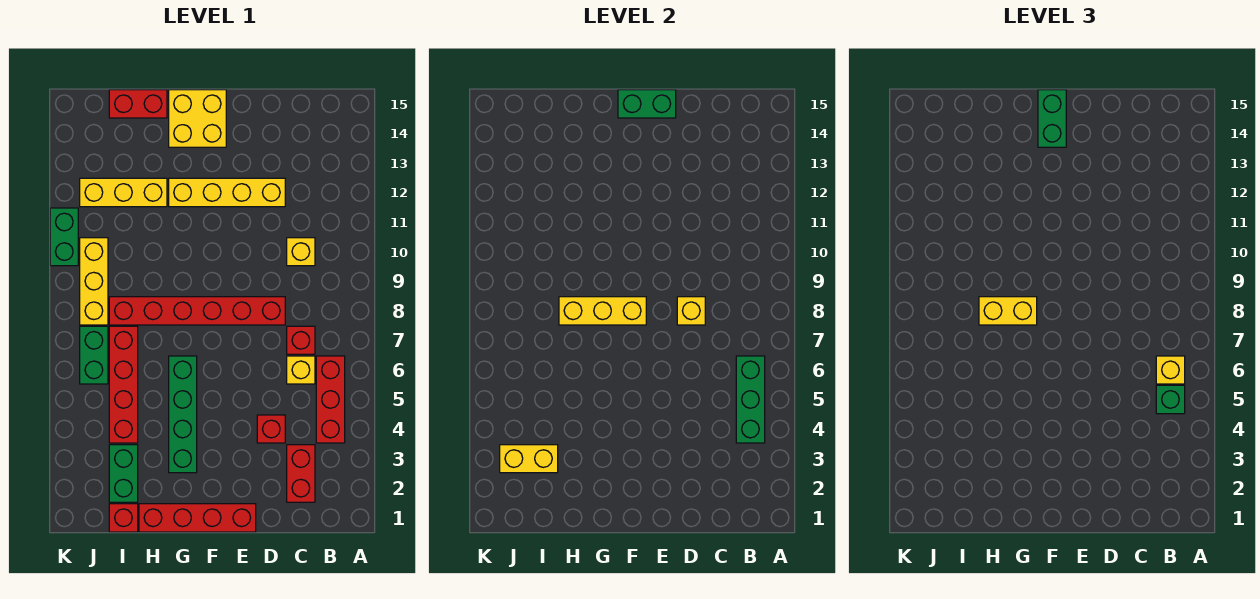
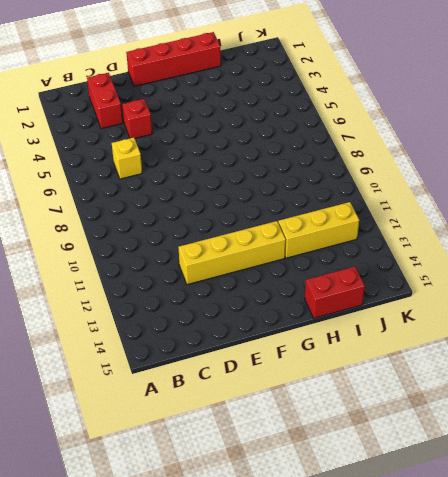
none -> red 1x3 brick [316,356,345,443]
none -> red 1x1 brick [287,326,315,354]
none -> yellow 1x1 brick [287,238,315,266]

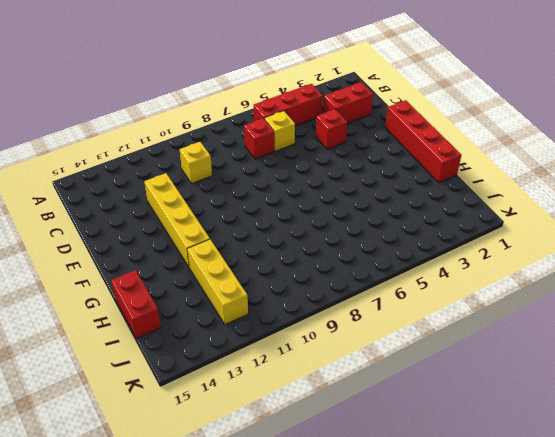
none -> red 1x6 brick [109,297,285,325]
none -> yellow 2x2 brick [169,90,226,147]
none -> green 1x4 brick [169,356,197,473]

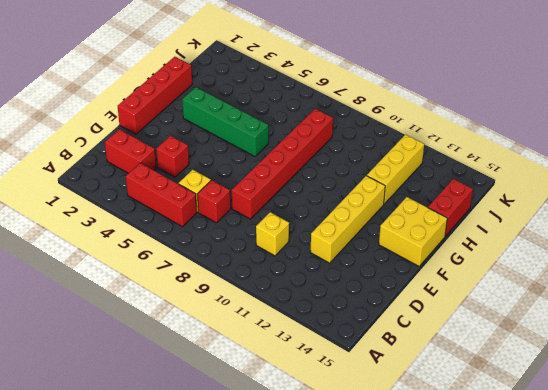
none -> red 1x1 brick [109,504,138,532]
none -> green 1x2 brick [109,445,138,502]
none -> red 1x4 brick [109,326,138,443]

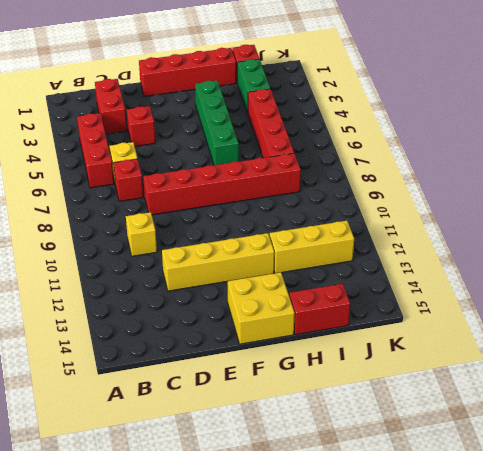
none -> green 1x2 brick [80,326,108,384]
none -> yellow 1x3 brick [80,238,108,325]
none -> green 1x2 brick [50,208,78,266]

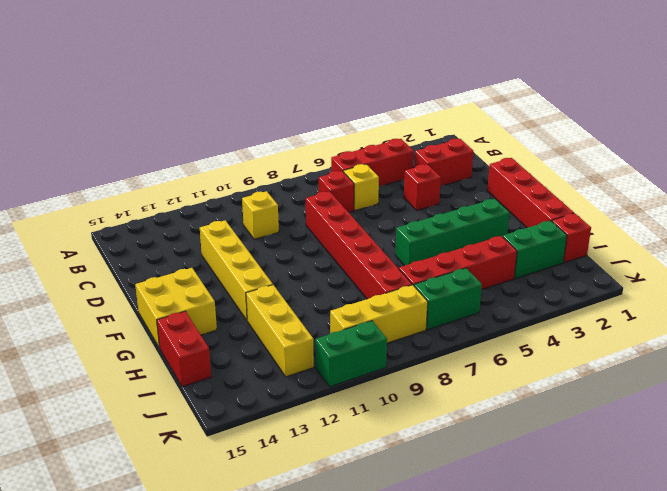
none -> green 1x3 brick [736,356,765,443]
none -> yellow 1x1 brick [677,297,705,325]
none -> green 1x2 brick [618,90,676,118]

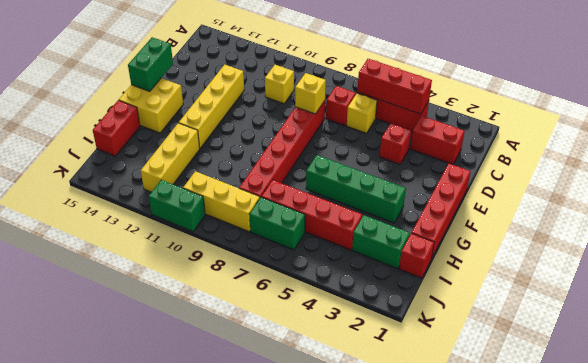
red 1x3 brick [357,59,432,114] -> green 1x3 brick [736,356,765,443]
none -> yellow 1x3 brick [559,297,646,325]
none -> yellow 1x2 brick [500,445,558,473]
none -> green 1x1 brick [1156,385,1185,414]

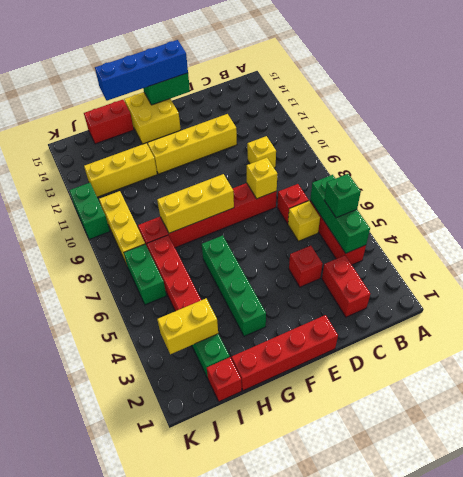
blue 1x4 brick [95,40,188,101] -> green 1x2 brick [1038,90,1066,147]
none -> yellow 1x1 brick [1156,356,1185,384]
none -> yellow 1x2 brick [979,297,1037,325]

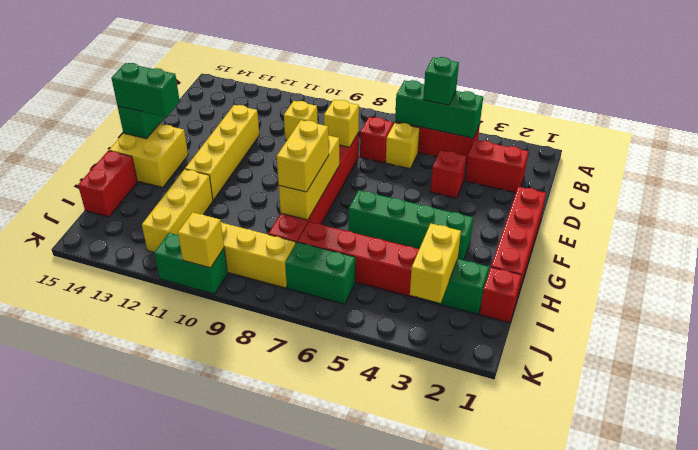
yellow 1x1 brick [178,212,224,268] -> yellow 1x1 brick moved to [1156,356,1185,384]

